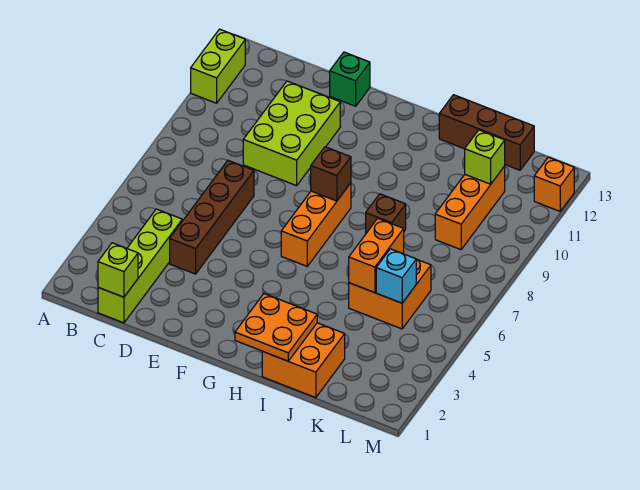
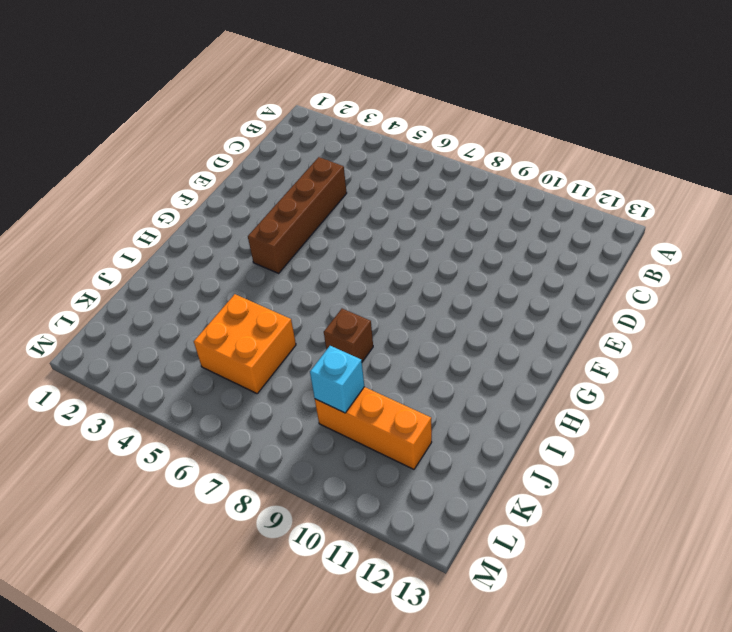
brown 1x4 brick [248,157,347,273] -> brown 1x4 brick turned to [170,160,254,274]
cyan 1x1 brick [310,346,364,413] -> cyan 1x1 brick moved to [376,249,416,303]
none -> lime 1x2 brick [191,29,245,103]
none -> lime 1x4 brick [98,209,182,323]
none -> lime 2x3 brick [243,81,340,186]

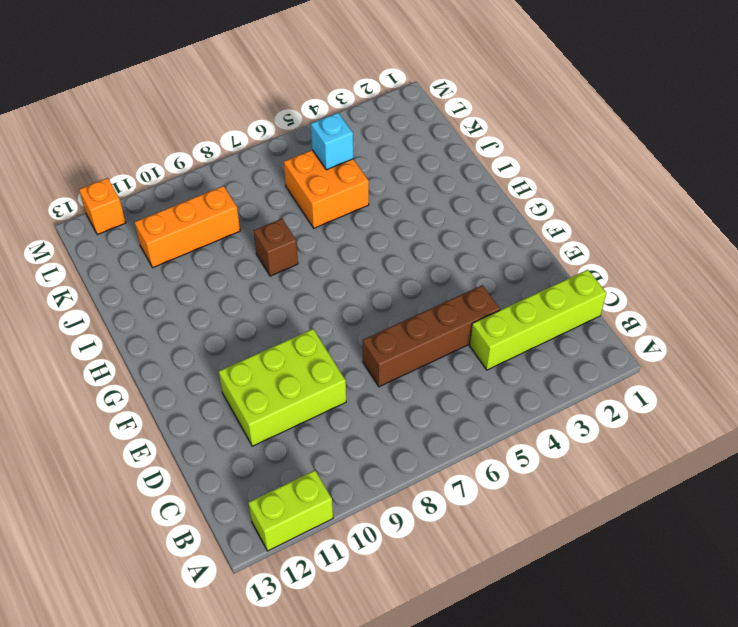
none -> green 1x1 brick [330,52,370,106]
none -> orange 1x3 brick [281,183,351,266]
none -> orange 2x2 brick [262,323,345,398]

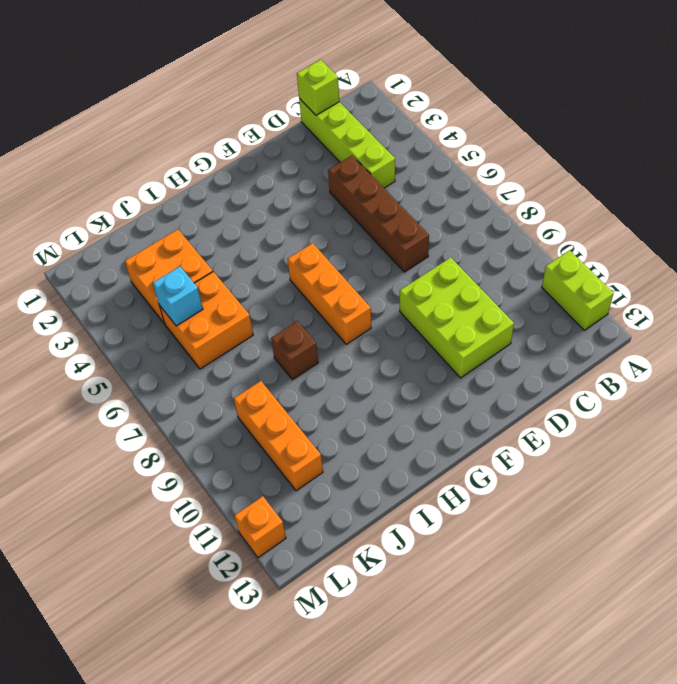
orange 2x2 brick [125,229,213,324] -> orange 2x2 brick moved to [262,323,345,398]
none -> green 1x1 brick [330,52,370,106]
none -> brown 1x3 brick [439,95,534,170]
none -> brown 1x1 brick [311,147,351,201]

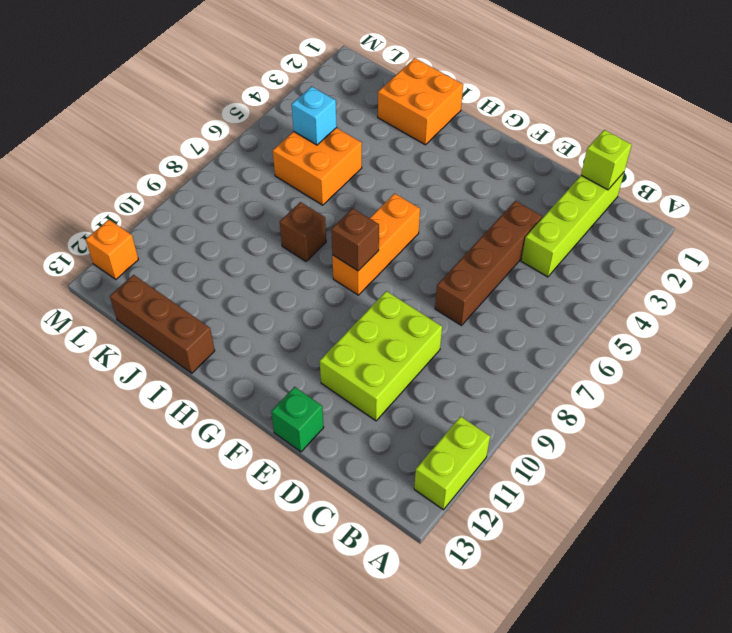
none -> orange 1x3 brick [435,166,505,250]
none -> orange 2x2 plate [235,294,317,361]
none -> orange 1x2 brick [349,218,404,293]

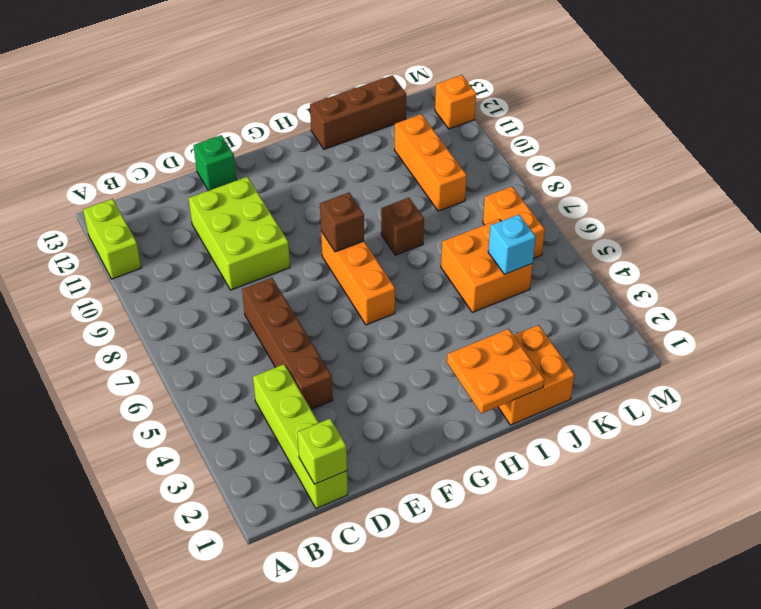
orange 1x2 brick [483,186,545,259] -> orange 1x2 brick moved to [349,218,404,293]
none -> lime 1x1 brick [465,130,505,184]

